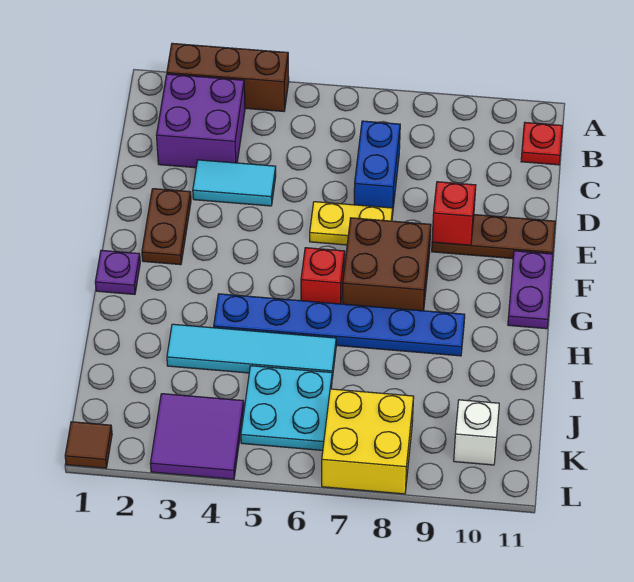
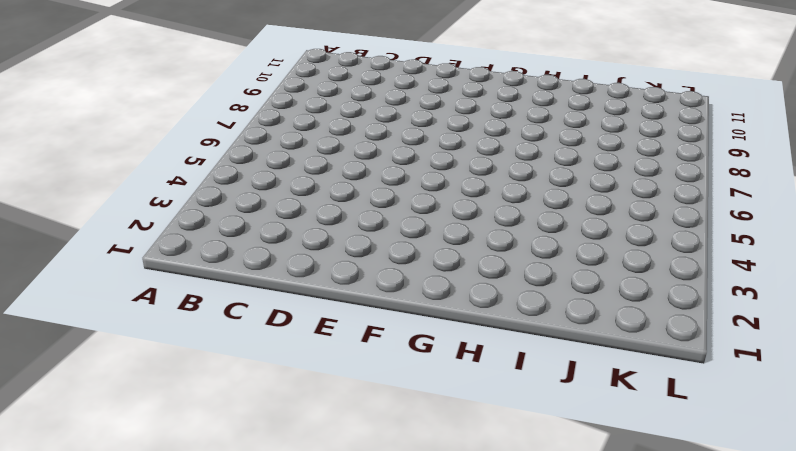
none -> brown 1x3 brick [167,43,289,111]
none -> purple 2x2 brick [157,74,245,168]
none -> red 1x1 plate [521,123,562,165]

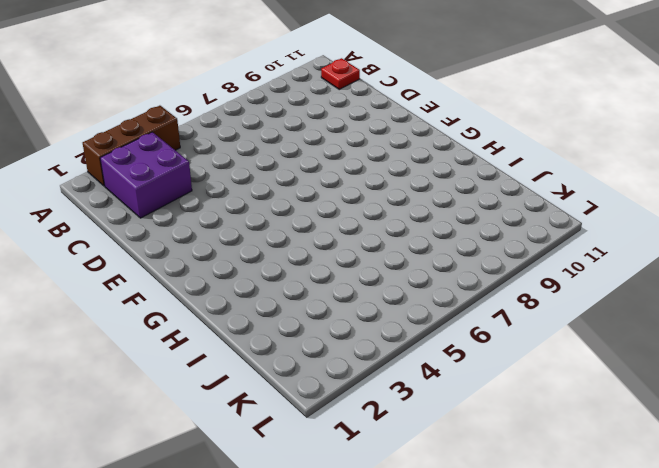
none -> blue 1x2 brick [354,121,400,216]
none -> cyan 1x2 tile [193,160,276,206]
none -> brown 1x2 plate [142,189,191,265]

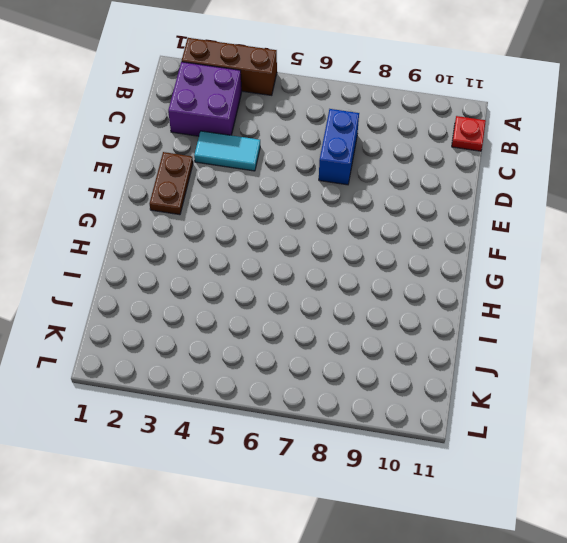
none -> yellow 1x2 plate [310,202,393,245]
none -> brown 1x3 plate [432,215,555,258]
none -> brown 2x2 brick [343,218,431,311]

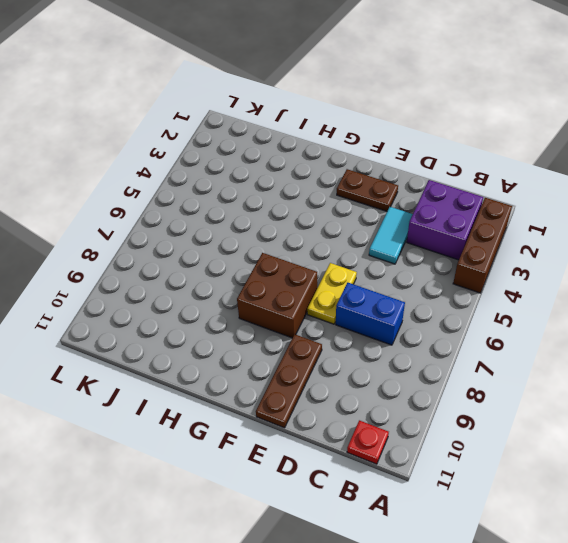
none -> purple 1x2 plate [508,251,553,329]
none -> purple 1x1 plate [95,250,140,294]
none -> red 1x1 brick [301,248,345,304]

